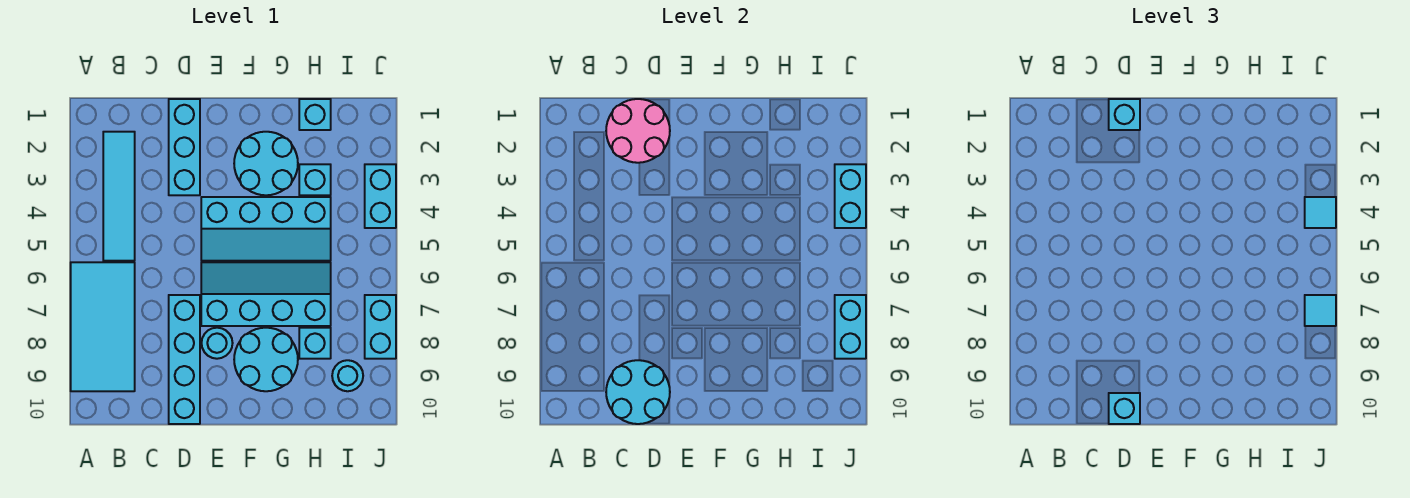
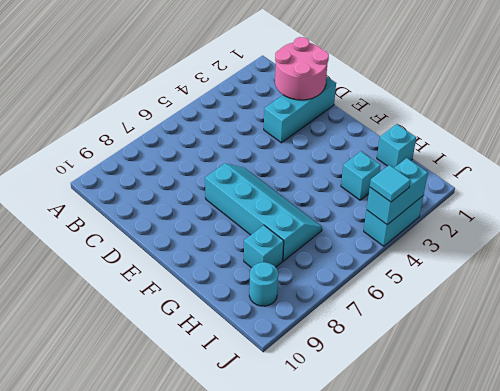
none -> cyan 2x4 tile [71,262,135,391]
none -> cyan 1x4 tile [103,132,135,261]
none -> cyan 1x4 brick [169,295,200,424]

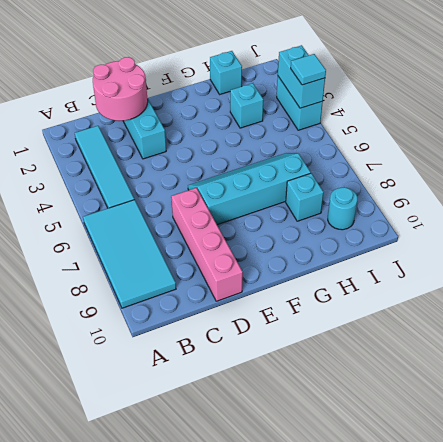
pink 1x4 brick [171,188,243,301] -> cyan 1x4 brick [169,295,200,424]
none -> cyan 2x4 slope [201,197,331,261]
none -> cyan 1x1 round brick [202,328,233,359]
none -> cyan 2x2 round brick [234,132,298,195]

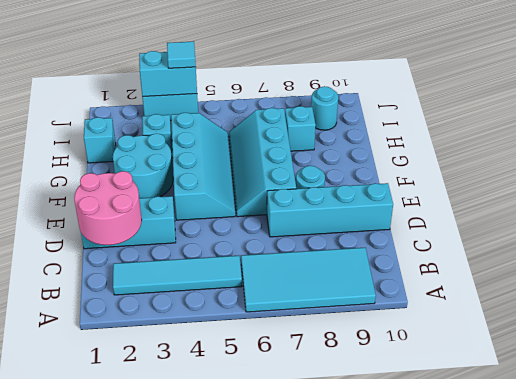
none -> cyan 2x2 round brick [234,328,298,391]
none -> cyan 1x2 brick [365,295,396,359]
none -> cyan 2x2 round brick [606,360,670,424]

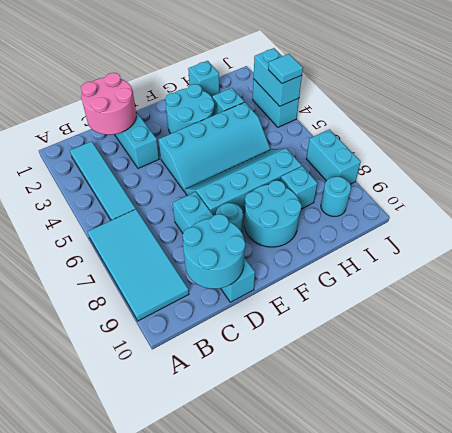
none -> cyan 1x2 brick [835,295,866,359]
none -> cyan 1x1 brick [1109,99,1140,130]
none -> cyan 1x1 brick [1109,393,1140,424]

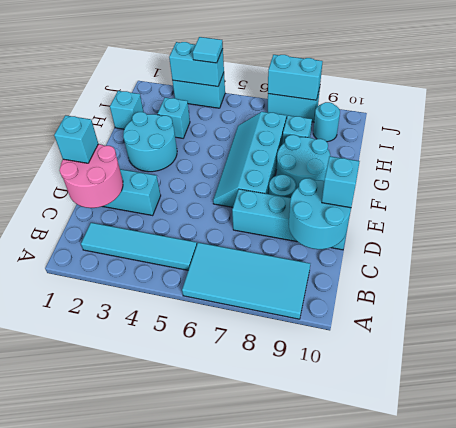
none -> cyan 2x4 slope [201,197,331,261]
none -> cyan 1x1 tile [1305,295,1336,326]

